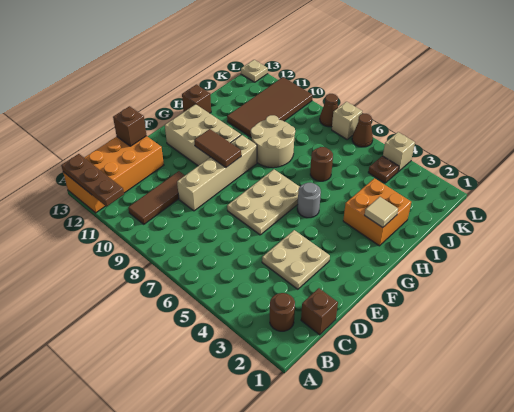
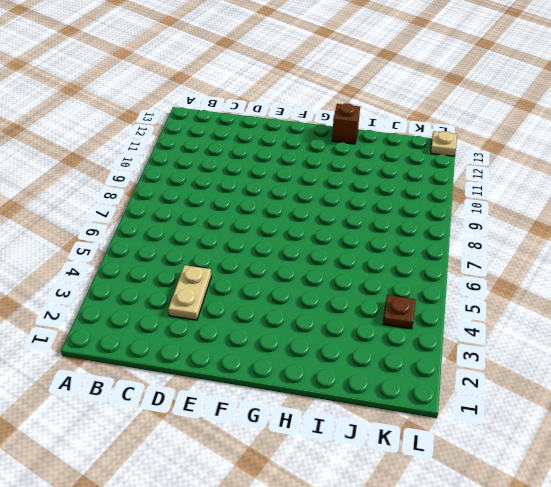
tan 1x2 plate [168,265,211,320] -> tan 2x2 plate [262,230,330,289]
none -> orange 2x4 brick [63,136,164,213]
none -> brown 1x1 round brick [270,293,295,331]
none -> brown 1x3 tile [128,171,185,224]

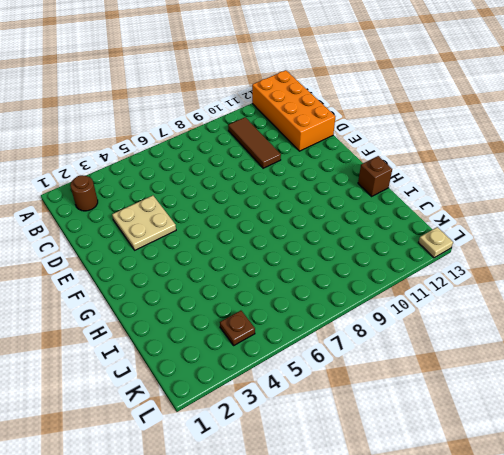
none -> brown 1x1 brick [301,288,338,335]
none -> tan 1x4 brick [177,135,257,211]
none -> tan 2x3 plate [227,169,300,235]

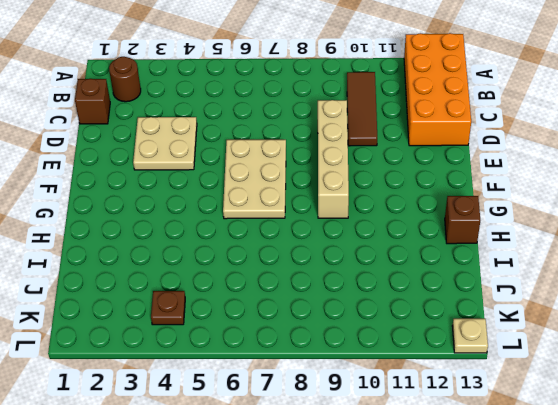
none -> tan 2x3 brick [165,104,241,166]
none -> grey 1x1 round brick [297,183,321,218]
none -> orange 2x2 brick [343,178,411,246]

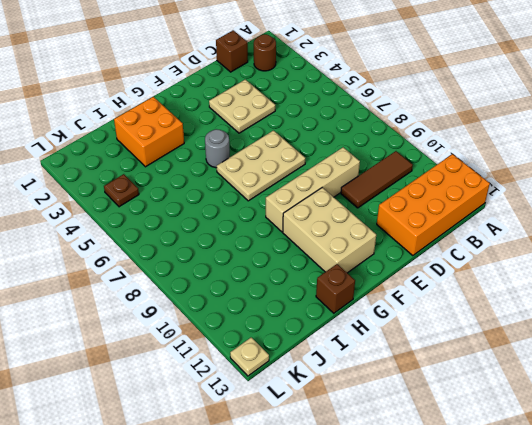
none -> tan 2x2 round brick [251,115,295,168]
none -> brown 1x1 round brick [310,147,333,181]
none -> brown 2x4 tile [227,77,312,137]

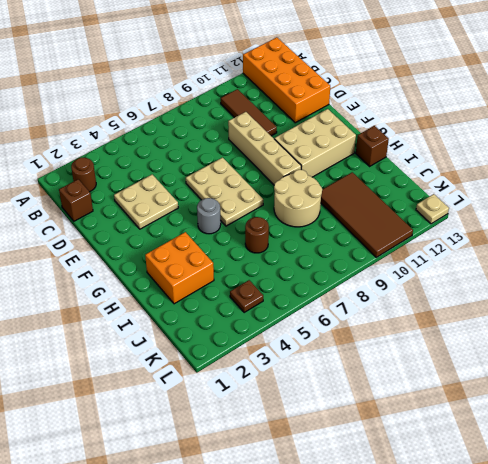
none -> tan 1x1 brick [383,132,415,171]
none -> brown 1x1 cone [352,114,373,147]
none -> tan 1x1 brick [332,102,362,139]

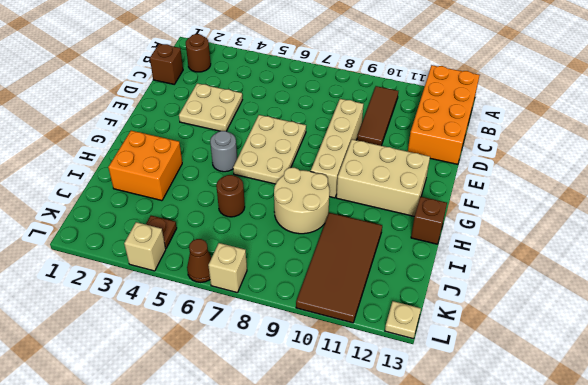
none -> brown 1x1 cone [320,94,338,127]
none -> brown 1x3 plate [61,154,124,207]
none -> brown 1x1 brick [113,106,146,146]

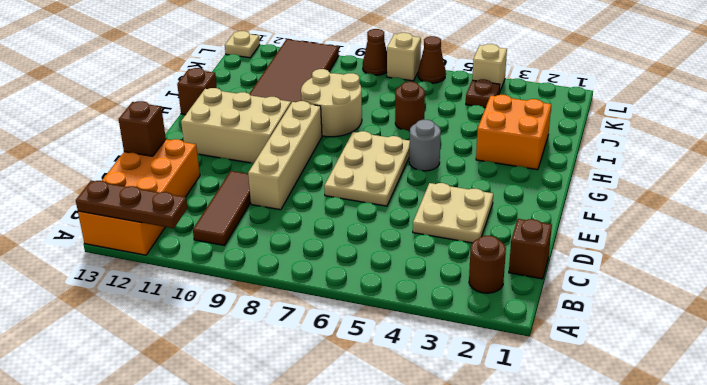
none -> brown 1x2 tile [194,129,241,167]
none -> tan 1x1 tile [365,197,398,228]

